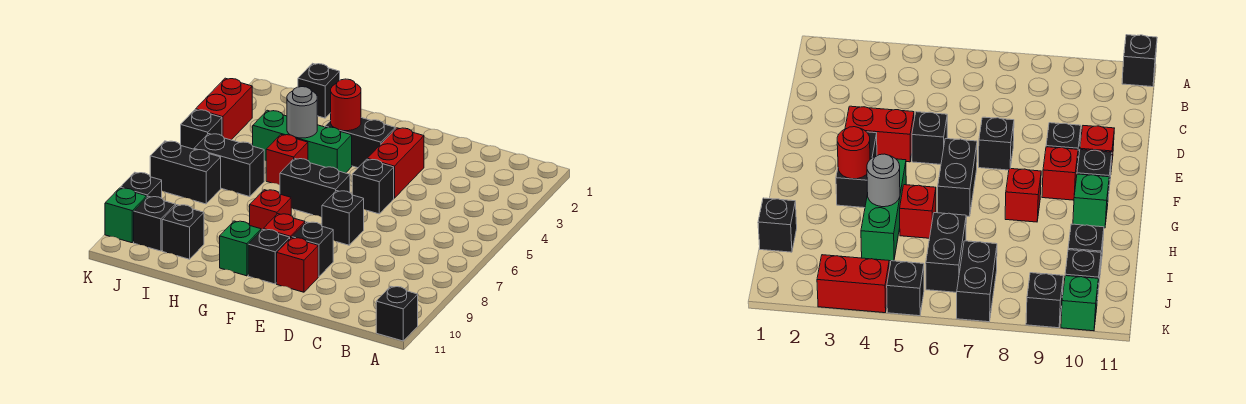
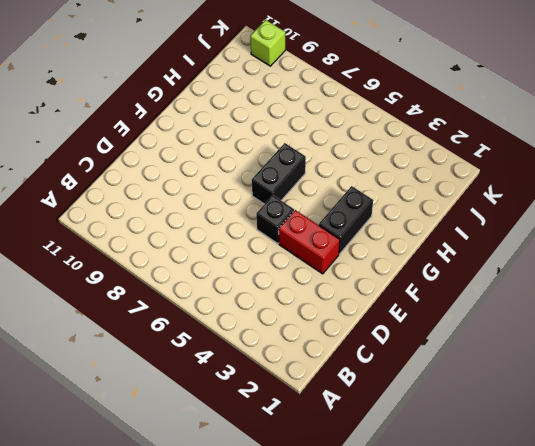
lime 1x1 brick [250,20,285,66] -> green 1x1 brick [105,188,147,243]
none -> black 1x1 brick [376,286,418,341]
none -> black 1x1 brick [322,191,364,245]
none -> black 1x1 brick [292,222,333,277]

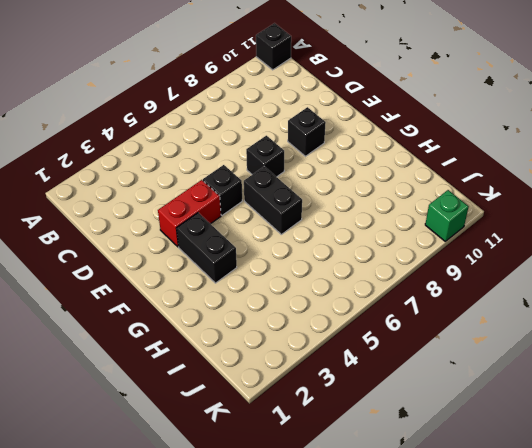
none -> red 1x1 brick [277,238,318,292]
none -> red 1x1 brick [263,214,305,238]
none -> black 1x1 brick [248,229,290,284]

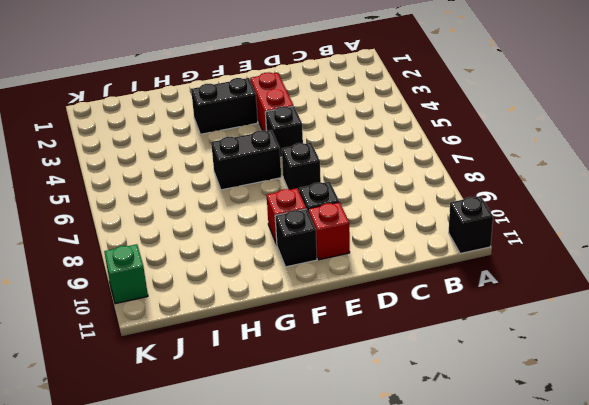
none -> green 1x3 brick [253,110,352,173]
none -> red 1x1 brick [250,190,291,230]
none -> green 1x1 brick [220,221,261,276]

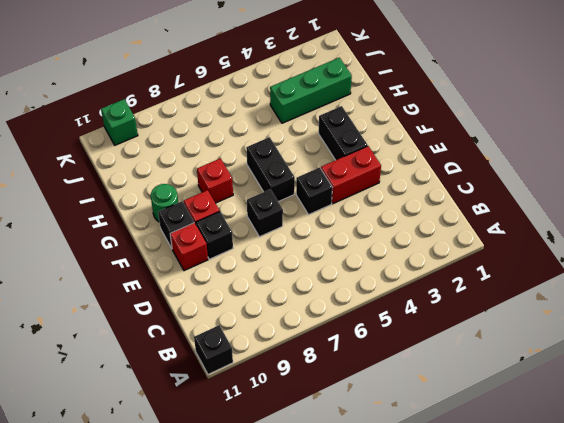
green 1x1 round brick [151,184,178,222] -> green 1x1 brick [220,221,261,276]
green 1x3 brick [270,58,352,123] -> green 1x3 brick turned to [253,110,352,173]
none -> red 1x1 brick [266,135,308,185]
none -> black 1x1 brick [298,63,340,118]
none -> black 1x2 brick [194,134,264,197]

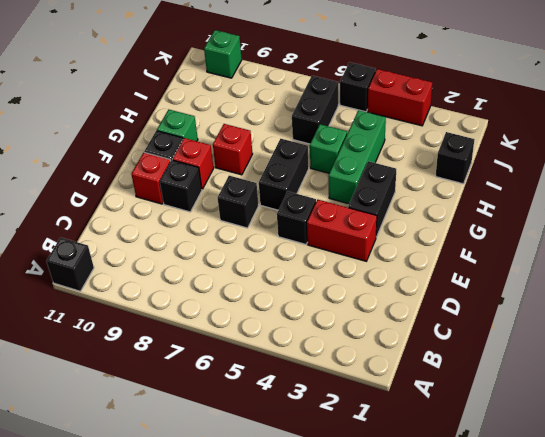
green 1x1 brick [310,124,347,173] -> red 1x1 brick [266,135,308,185]
none -> black 1x1 brick [162,205,204,259]
none -> black 1x2 brick [150,141,221,204]
none -> black 1x1 brick [134,196,175,251]

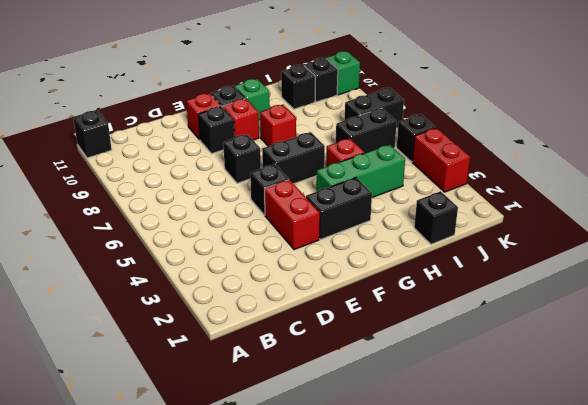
none -> black 1x1 brick [120,172,162,198]
none -> red 1x1 round brick [331,79,361,131]
none -> grey 1x1 round brick [287,87,317,138]

